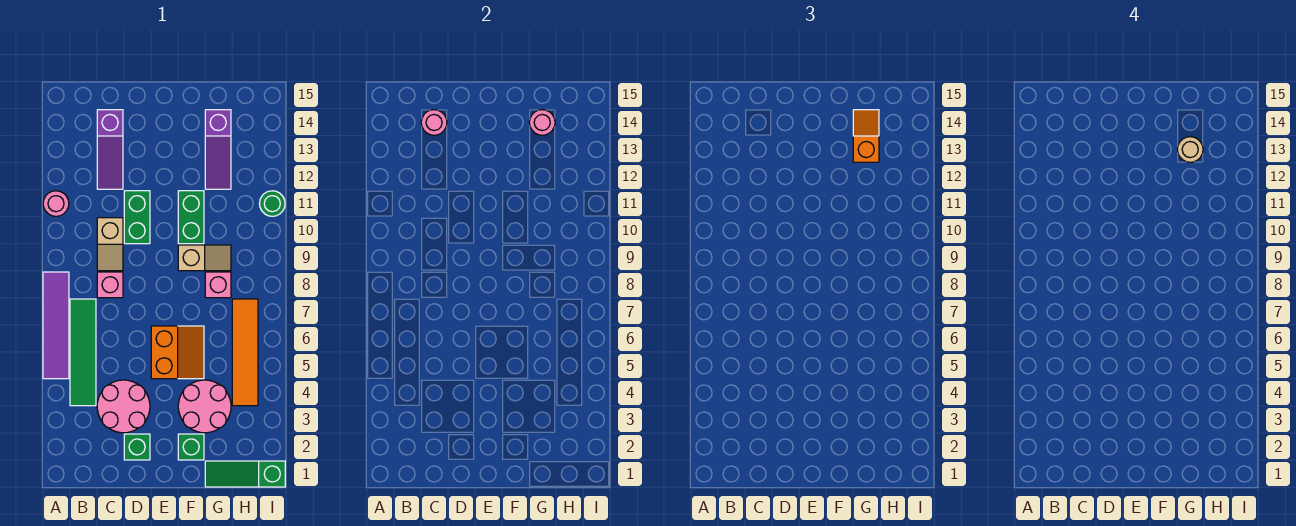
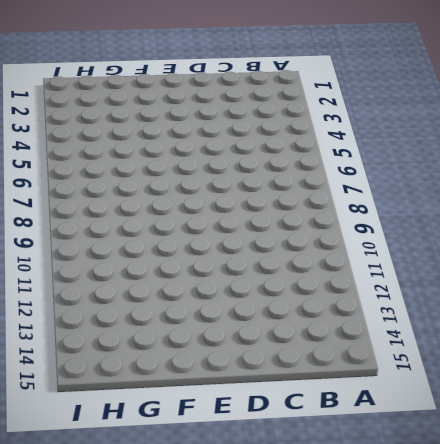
none -> purple 1x4 tile [43,272,69,379]
none -> pink 1x1 round brick [43,191,69,216]
none -> green 1x4 tile [70,299,96,406]

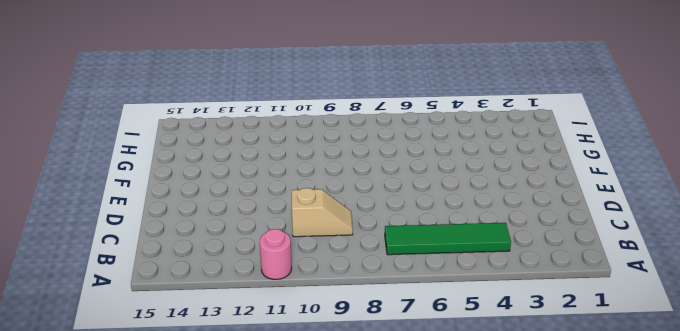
none -> purple 1x4 tile [43,272,69,379]
none -> pink 2x2 round brick [97,380,150,433]
none -> pink 1x1 brick [97,272,123,298]

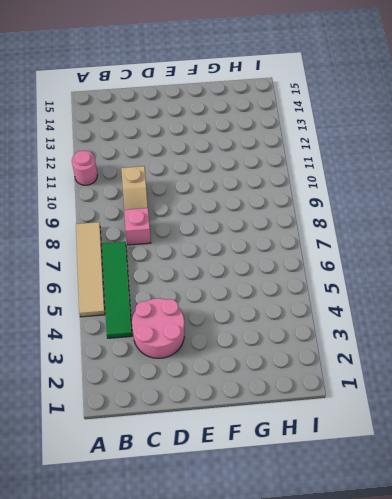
tan 1x4 tile [76,222,105,317] -> purple 1x4 tile [43,272,69,379]
none -> purple 1x3 slope [97,110,123,189]
none -> green 1x1 brick [124,434,150,460]
none -> green 1x2 brick [124,191,150,244]

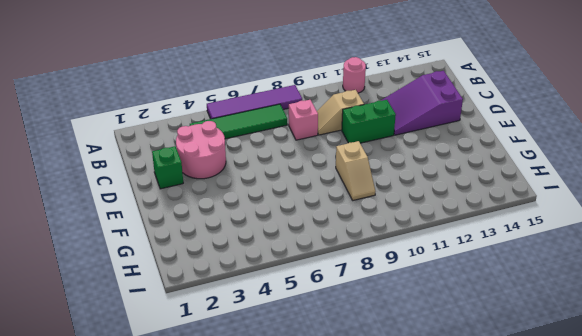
purple 2x3 slope [381,71,463,135] -> purple 1x3 slope [97,110,123,189]
none -> orange 2x2 slope [151,326,204,379]
none -> green 1x1 brick [178,434,204,460]
none -> pink 2x2 round brick [178,380,231,433]

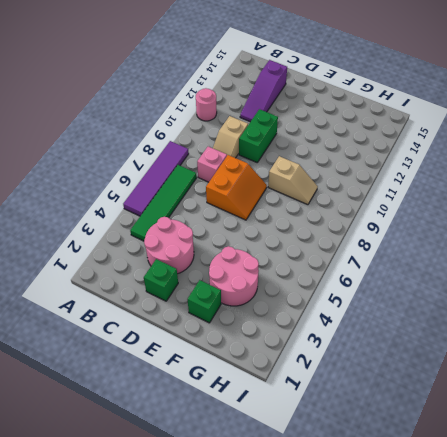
orange 2x2 slope [206,155,267,220] -> orange 2x2 slope moved to [151,326,204,379]
none -> green 1x2 brick [178,191,204,244]
none -> green 1x3 slope [205,461,285,487]
none -> pink 1x1 brick [205,272,231,298]

